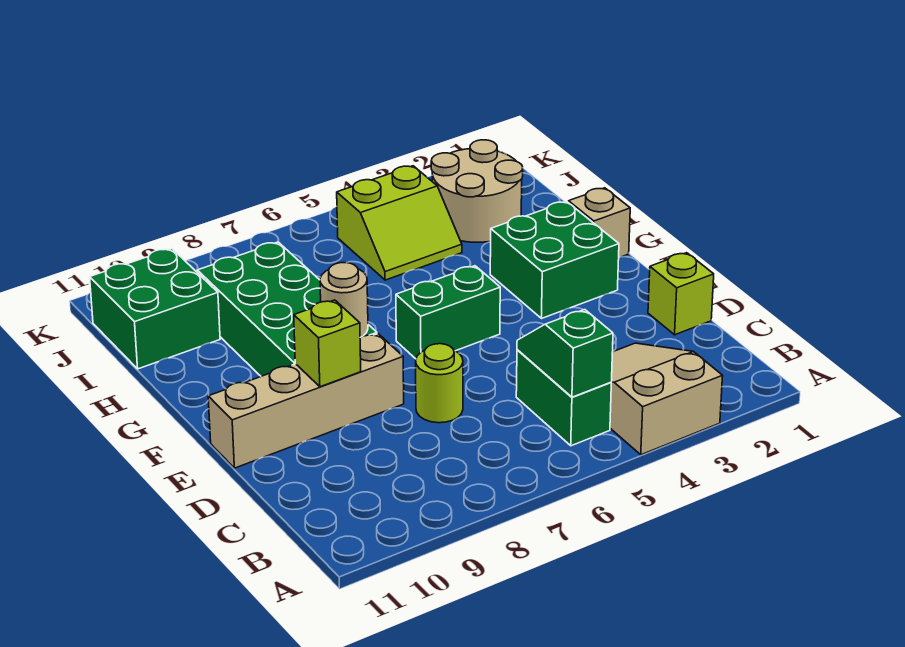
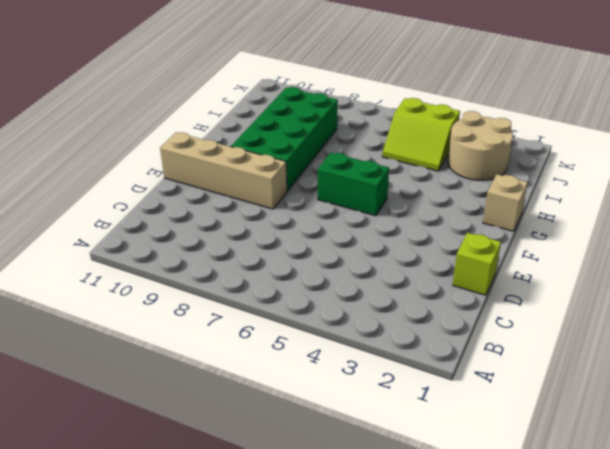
none -> tan 2x3 slope [610,343,723,455]
none -> green 1x2 brick [516,350,611,446]
none -> lime 1x1 round brick [416,344,463,423]

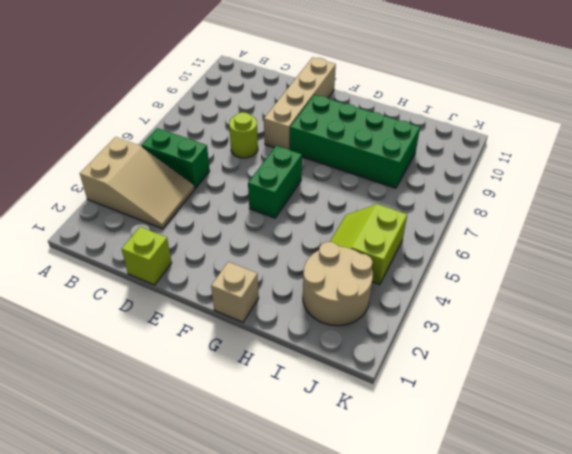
none -> green 2x2 brick [490,202,619,319]
none -> green 2x2 brick [90,249,220,369]
none -> green 1x2 slope [517,310,613,397]

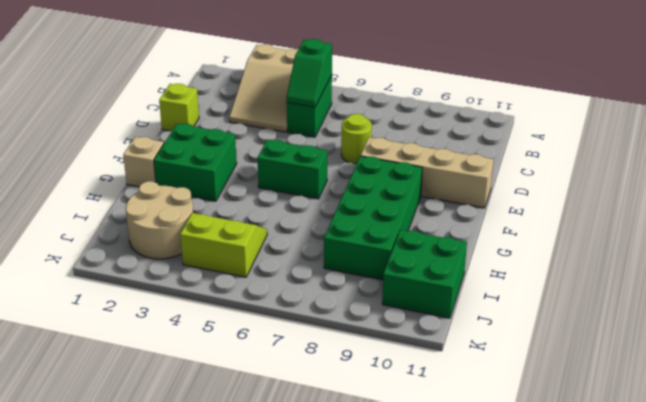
none -> lime 1x1 brick [294,300,361,387]
none -> tan 1x1 round brick [320,263,368,337]

